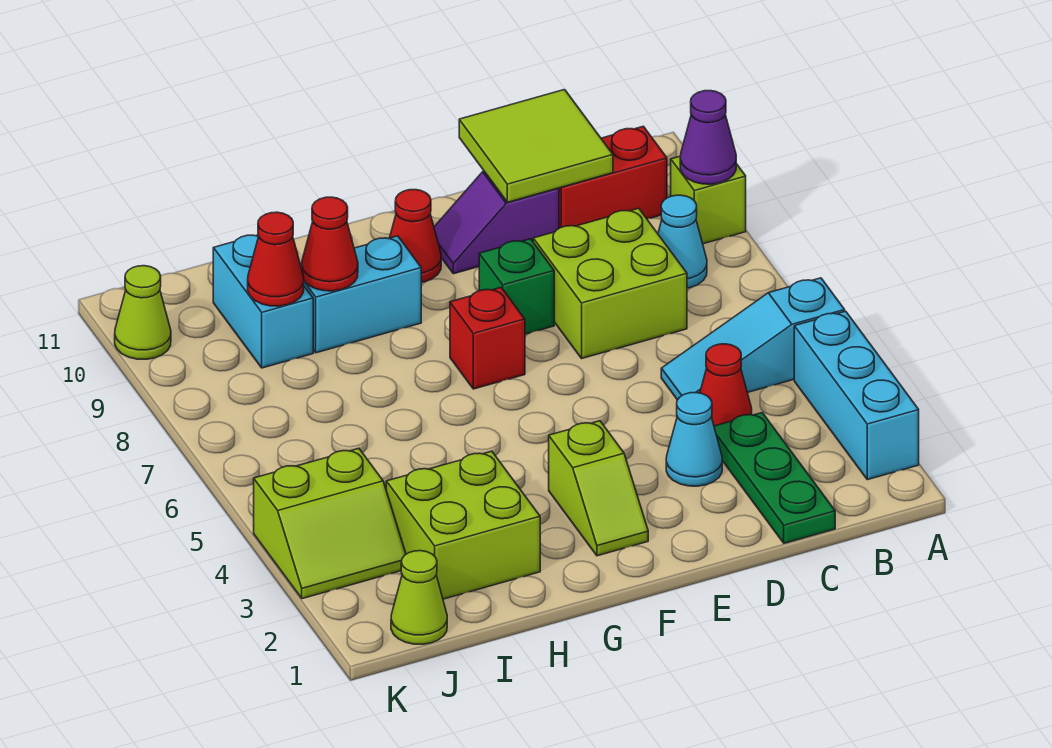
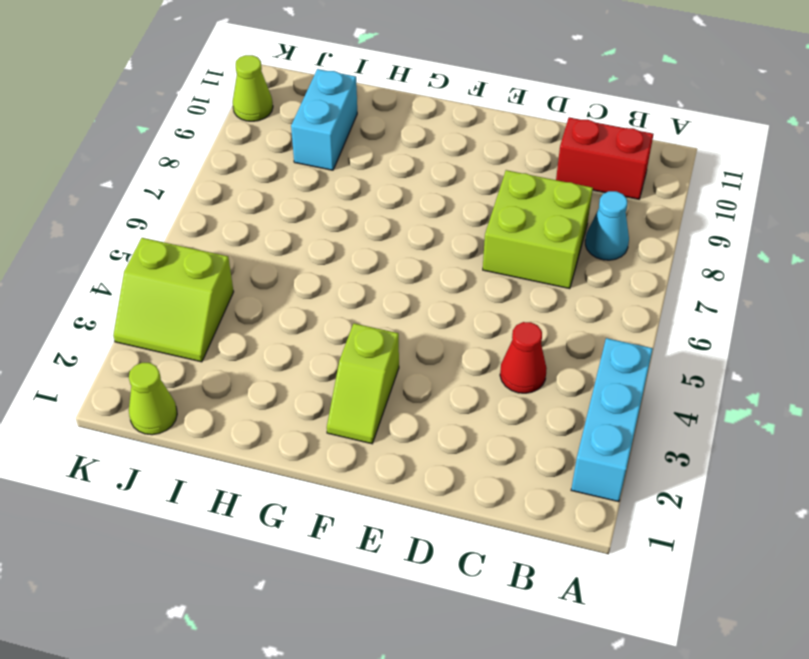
none -> cyan 1x3 slope [661,278,845,400]
none -> lime 1x1 brick [671,156,746,244]
none -> green 1x3 plate [714,413,835,543]

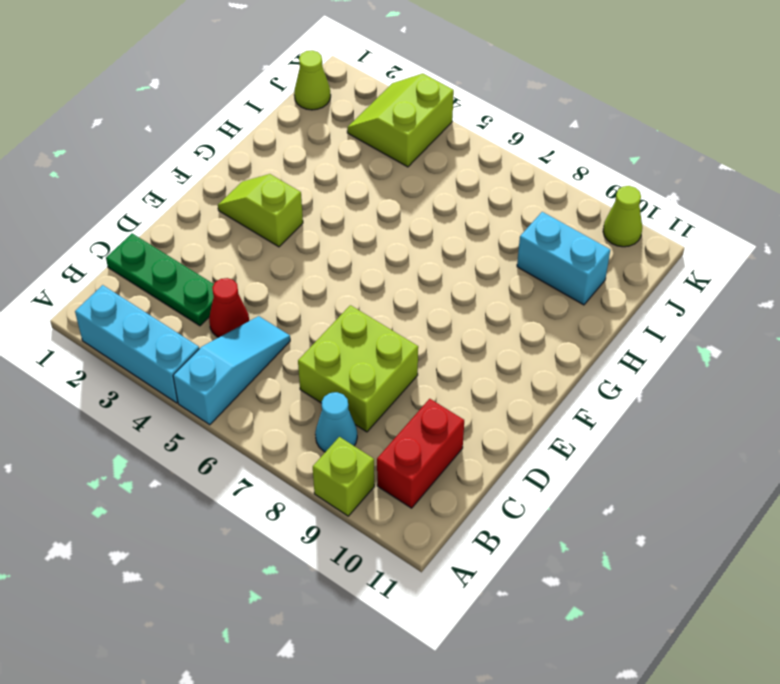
none -> cyan 1x1 cone [666,393,722,486]
none -> purple 1x2 slope [434,171,559,274]
none -> green 1x1 brick [479,239,554,334]

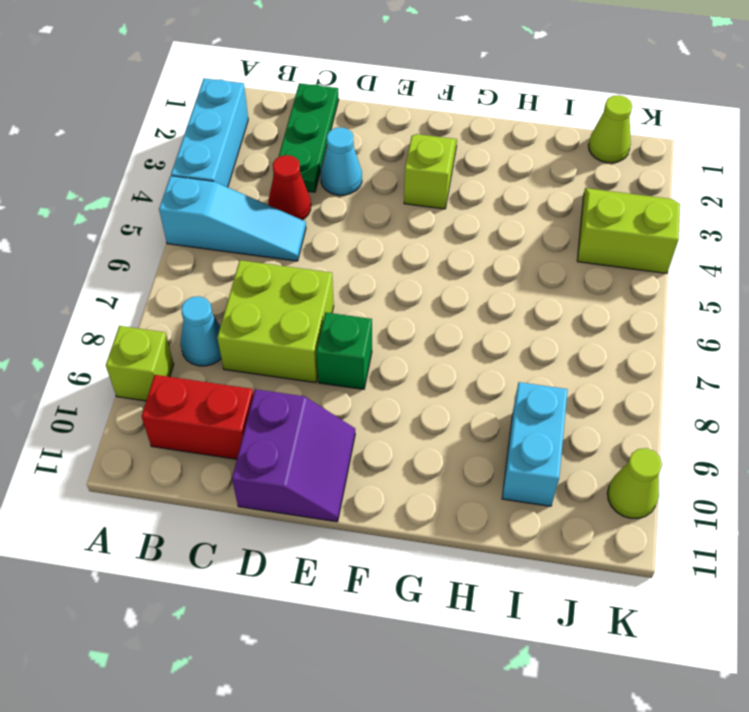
purple 2x2 slope [232,389,355,522] -> purple 1x2 slope [434,171,559,274]
none -> red 1x1 brick [450,288,525,389]
none -> red 1x1 cone [390,190,441,282]
none -> cyan 1x2 brick [300,236,421,353]

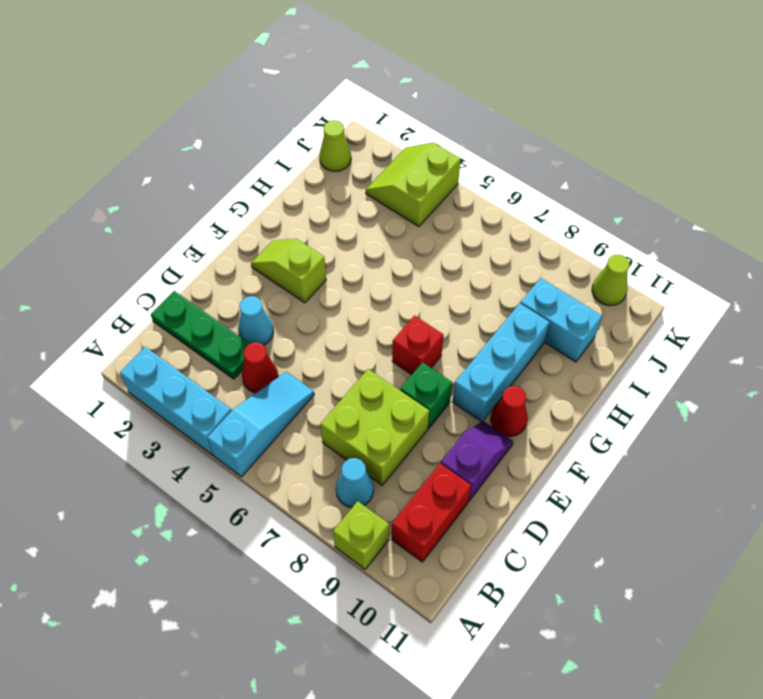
cyan 1x3 brick [453,303,550,422] -> cyan 1x2 brick [300,236,421,353]
none -> lime 2x2 brick [386,451,540,599]
none -> purple 1x1 cone [680,91,736,184]
none -> lime 2x2 tile [459,90,613,202]

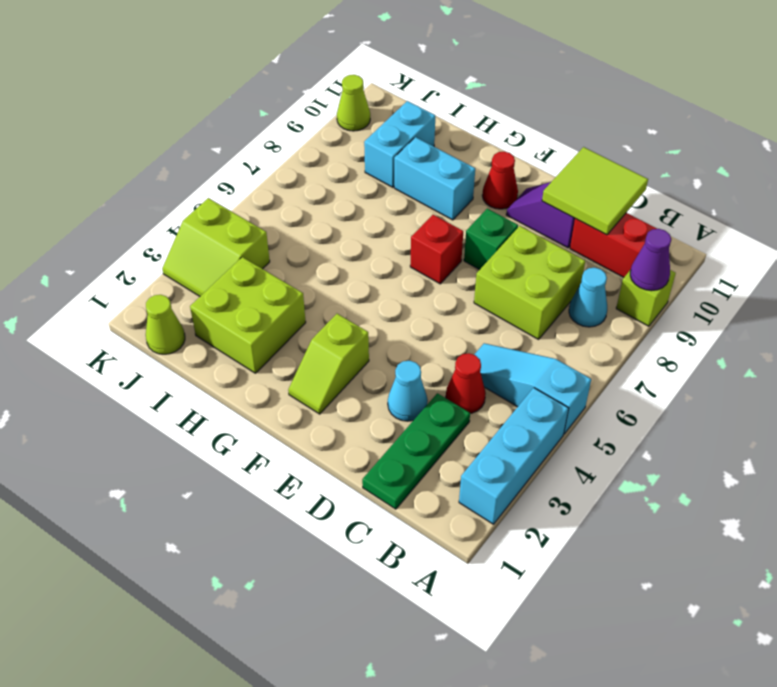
none -> red 1x1 cone [302,197,358,291]
none -> red 1x1 cone [248,212,304,306]

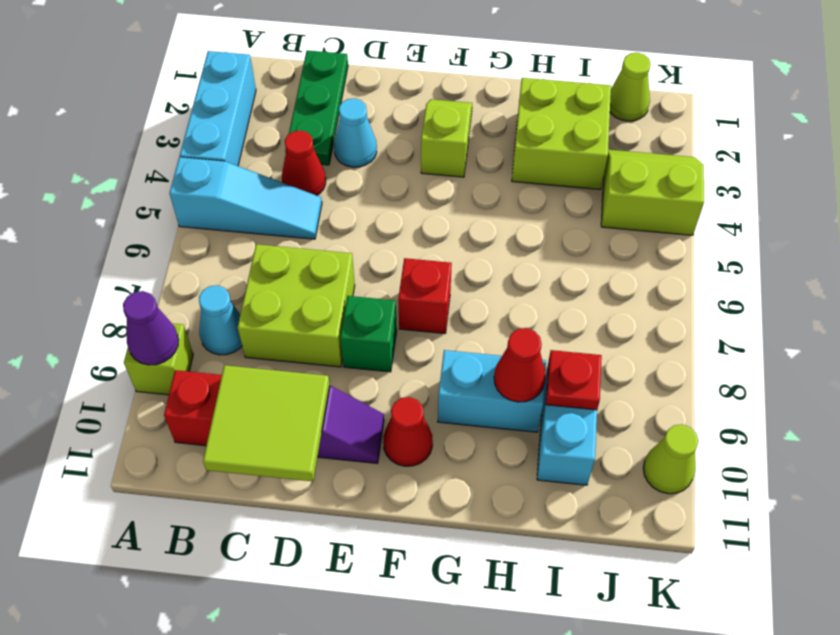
red 1x1 plate [546,350,602,410] -> red 1x1 cone [248,212,304,306]

